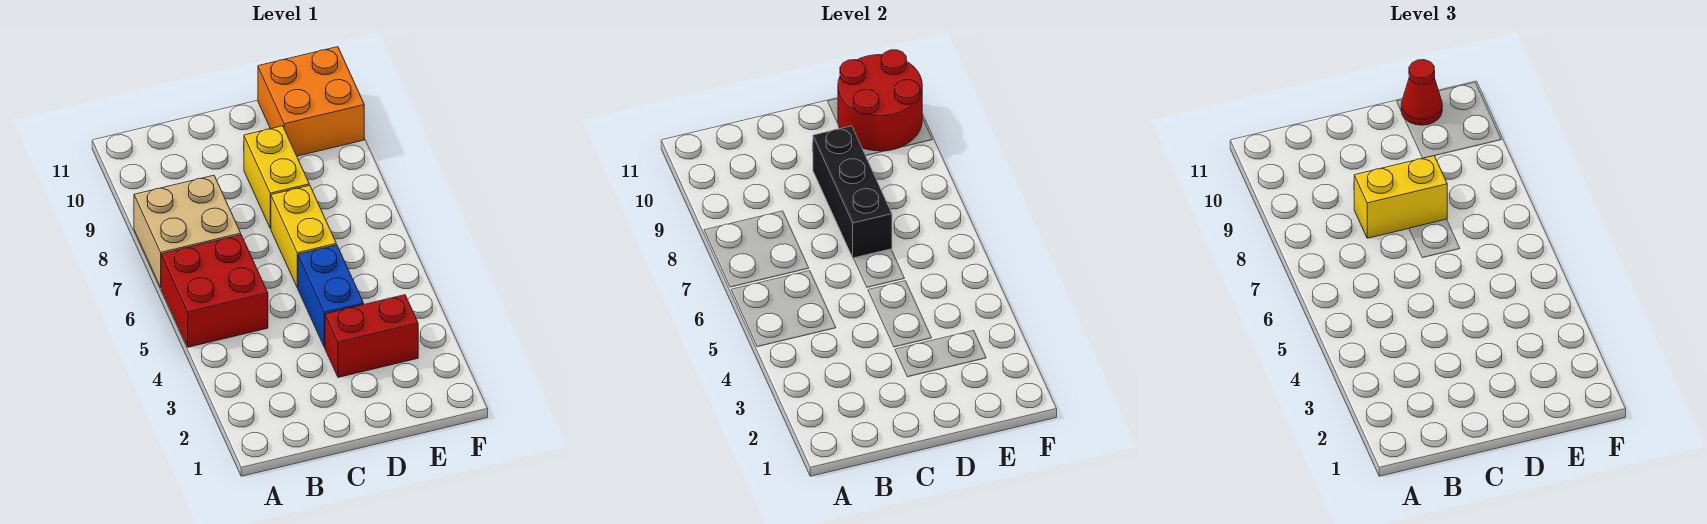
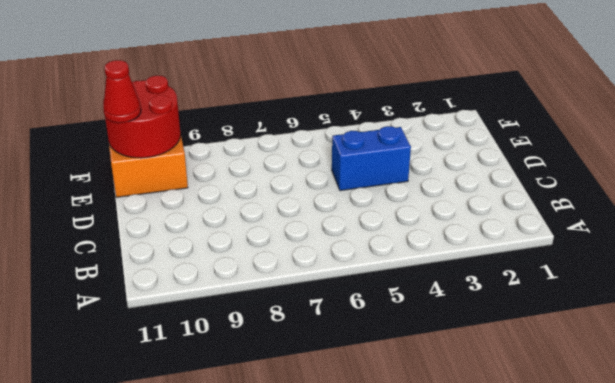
none -> red 2x2 brick [161,235,268,347]
none -> tan 2x2 brick [134,175,241,287]

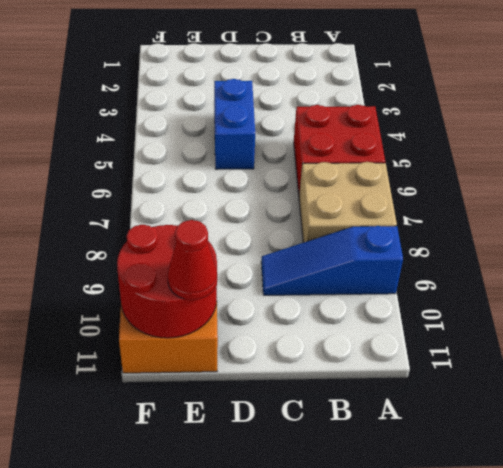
blue 1x3 slope [261,226,403,295] -> none
none -> red 1x2 brick [325,295,418,377]
none -> yellow 1x2 brick [271,185,336,288]

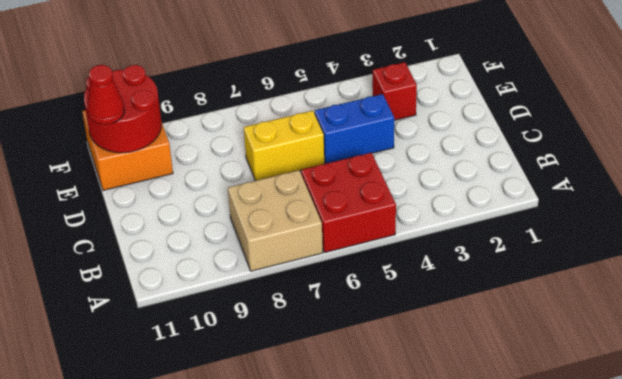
red 1x1 brick [372,62,417,120] -> red 1x2 brick [325,295,418,377]
none -> yellow 1x2 brick [244,126,309,229]
none -> black 1x3 brick [813,126,892,258]

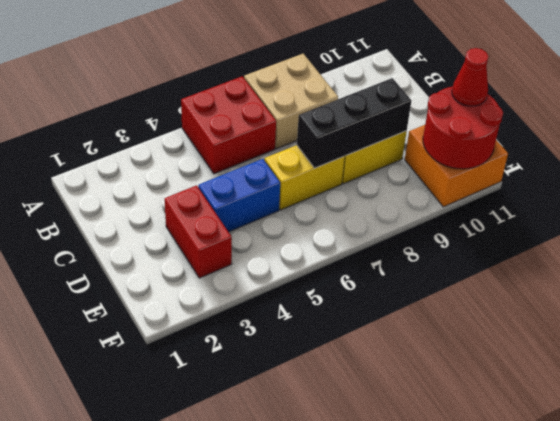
none -> yellow 1x2 brick [1354,156,1447,238]

